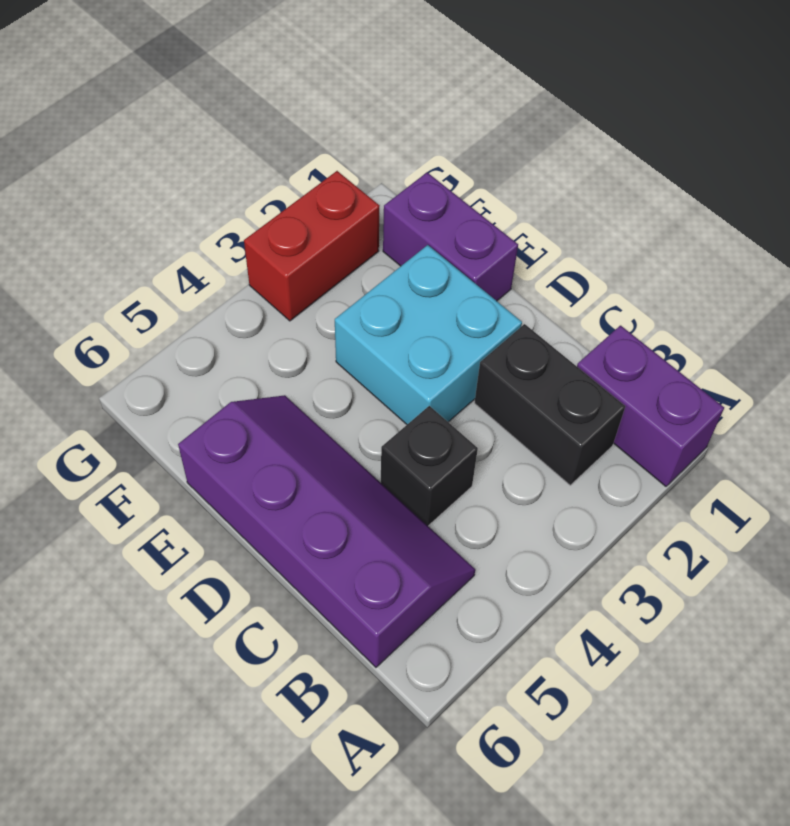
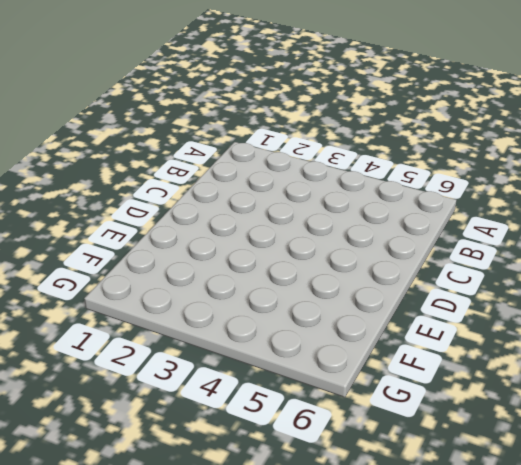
none -> purple 1x2 brick [577,326,724,486]
none -> black 1x2 brick [474,324,625,485]

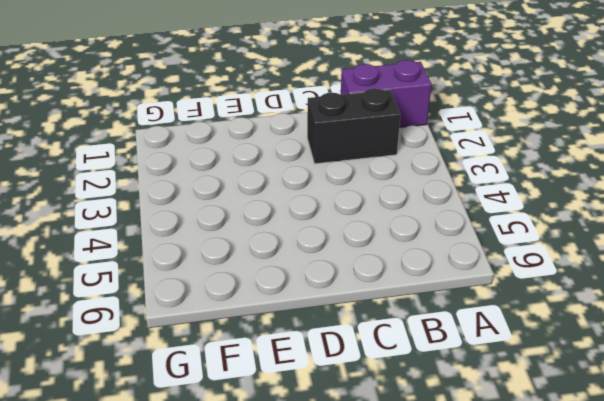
none -> purple 2x4 slope [178,395,475,667]
none -> black 1x1 brick [381,406,478,526]

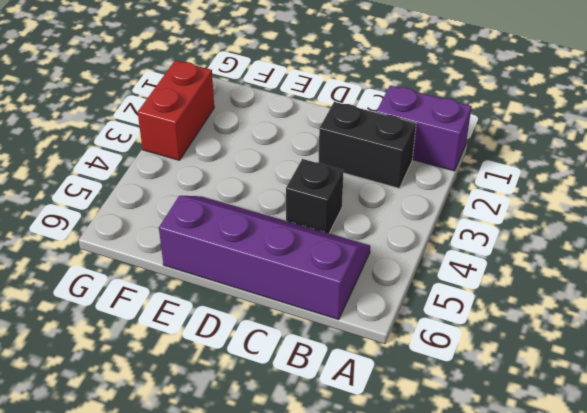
none -> cyan 2x2 brick [335,245,522,424]
none -> purple 1x2 brick [383,172,518,301]

